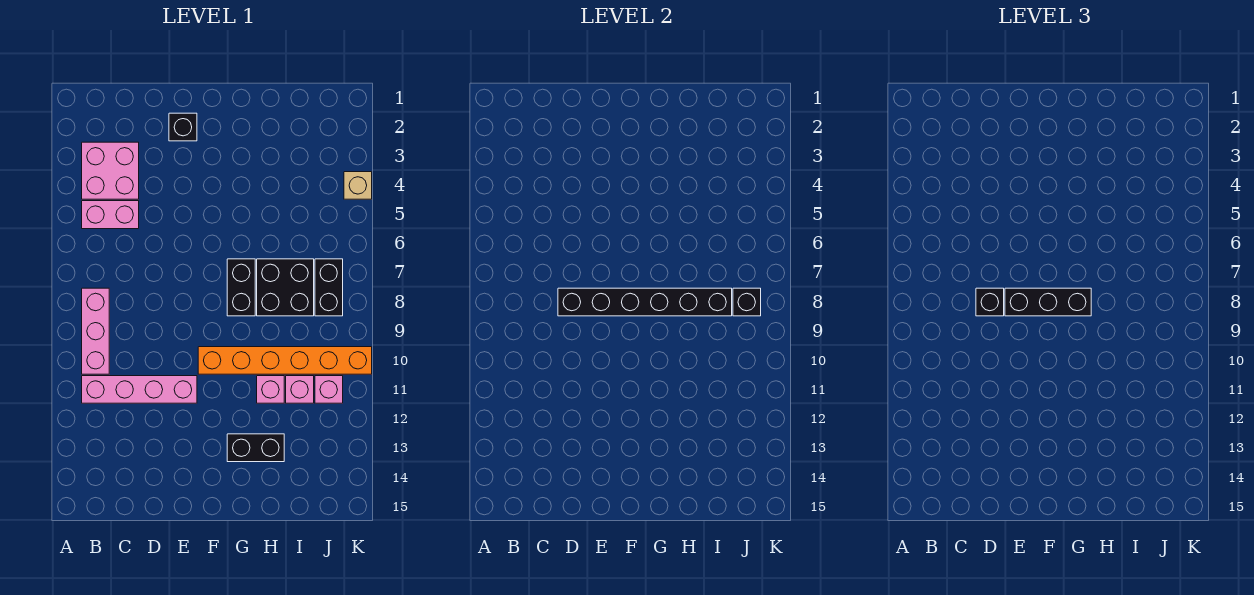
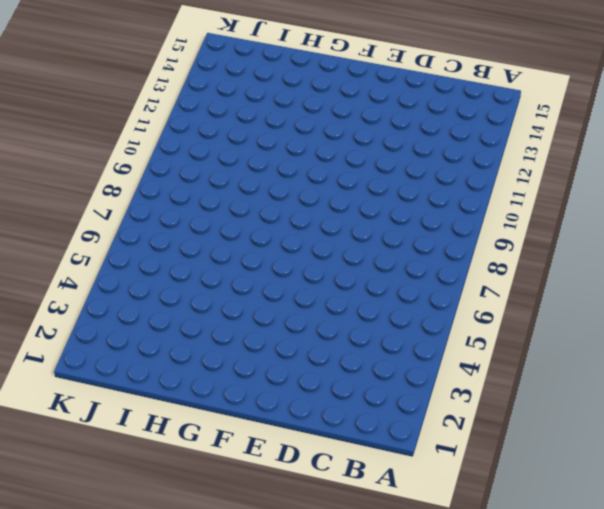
none -> pink 2x2 brick [82,142,139,199]
none -> pink 1x2 brick [82,201,139,229]
none -> pink 1x3 brick [82,288,109,374]

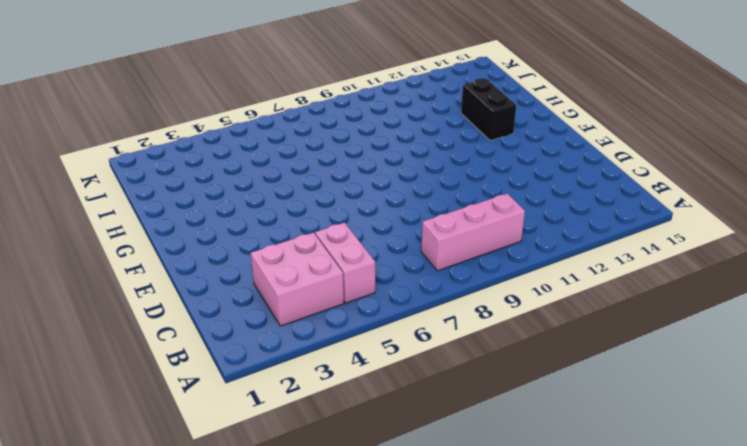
none -> pink 1x4 brick [82,376,197,403]
none -> black 1x1 brick [169,113,197,141]
none -> orange 1x6 brick [198,347,372,374]

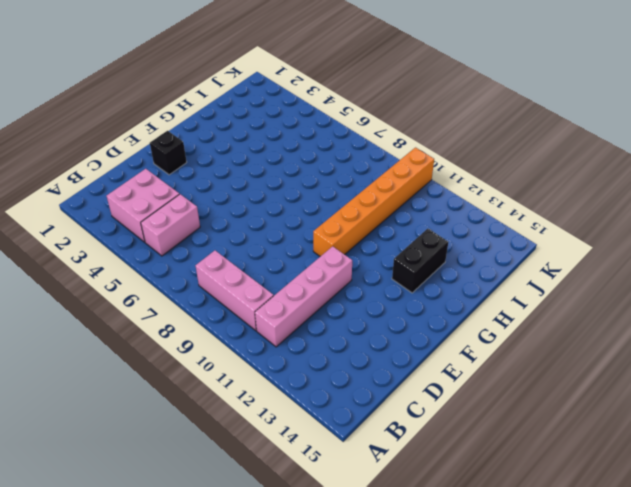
none -> black 1x2 brick [227,259,255,316]
none -> black 2x2 brick [257,259,314,316]
none -> pink 1x1 brick [257,376,284,403]

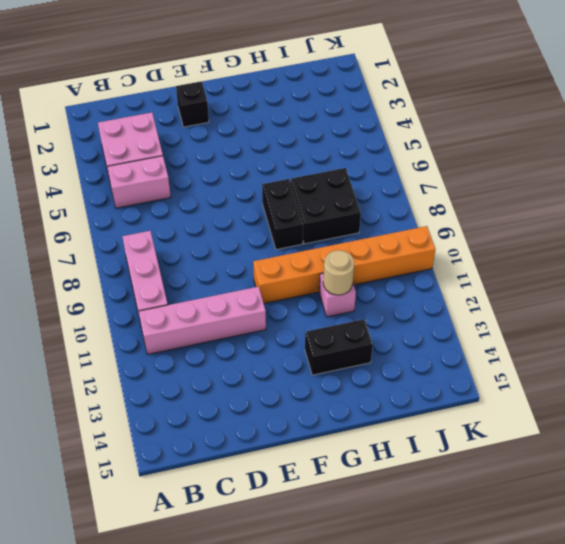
tan 1x1 round brick [323,250,354,295] -> none
none -> pink 1x1 brick [286,376,314,403]
none -> black 1x2 brick [315,259,343,316]
none -> pink 1x1 brick [315,376,343,403]

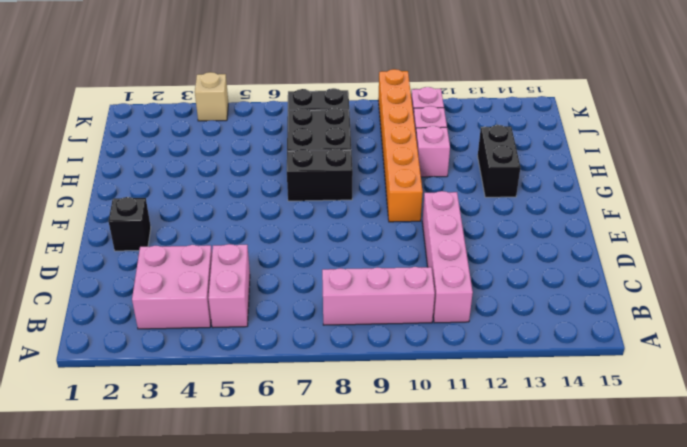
none -> black 1x6 brick [558,288,732,316]
none -> black 1x1 brick [733,288,761,316]
none -> black 1x1 brick [976,288,1004,316]

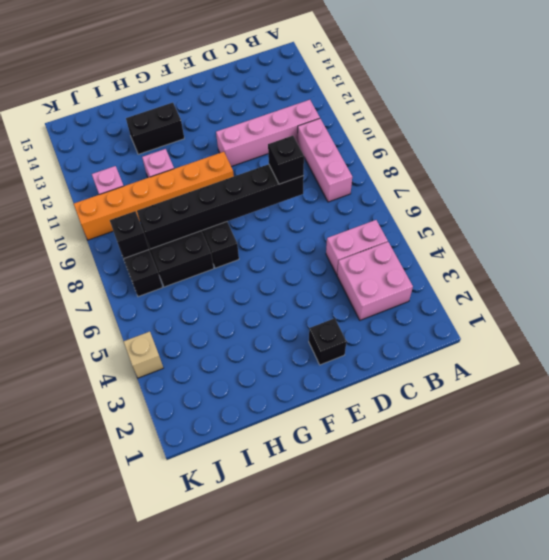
none -> pink 1x1 brick [286,376,314,403]
none -> black 1x3 brick [1005,288,1091,316]

